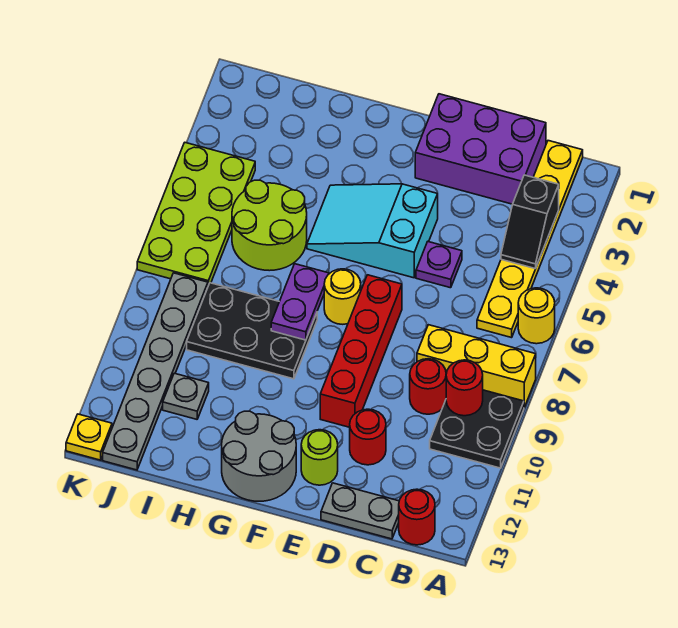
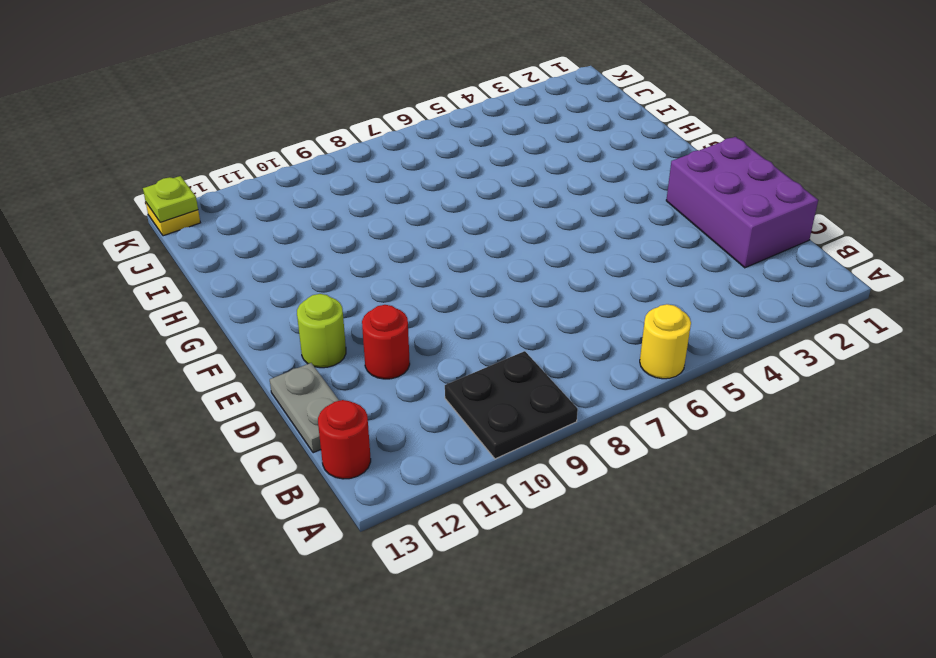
lime 1x1 plate [143,176,198,222] -> none
none -> yellow 1x3 brick [417,325,536,407]
none -> yellow 1x6 plate [477,141,583,338]
none -> red 1x1 round brick [410,359,446,414]

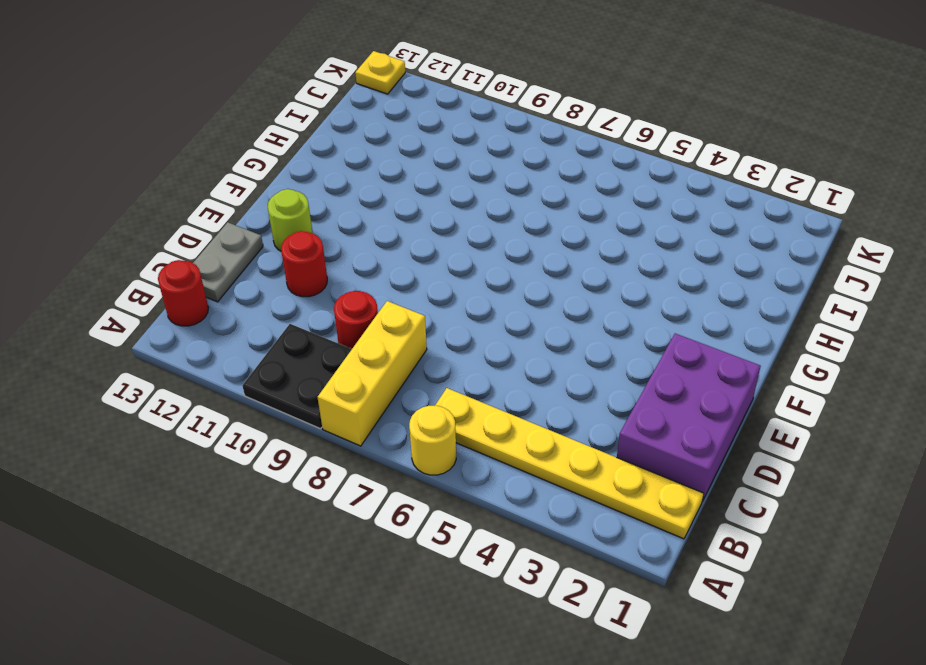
none -> purple 1x1 plate [416,242,462,288]
none -> cyan 2x3 slope [307,184,438,278]
none -> red 1x4 brick [320,275,402,427]

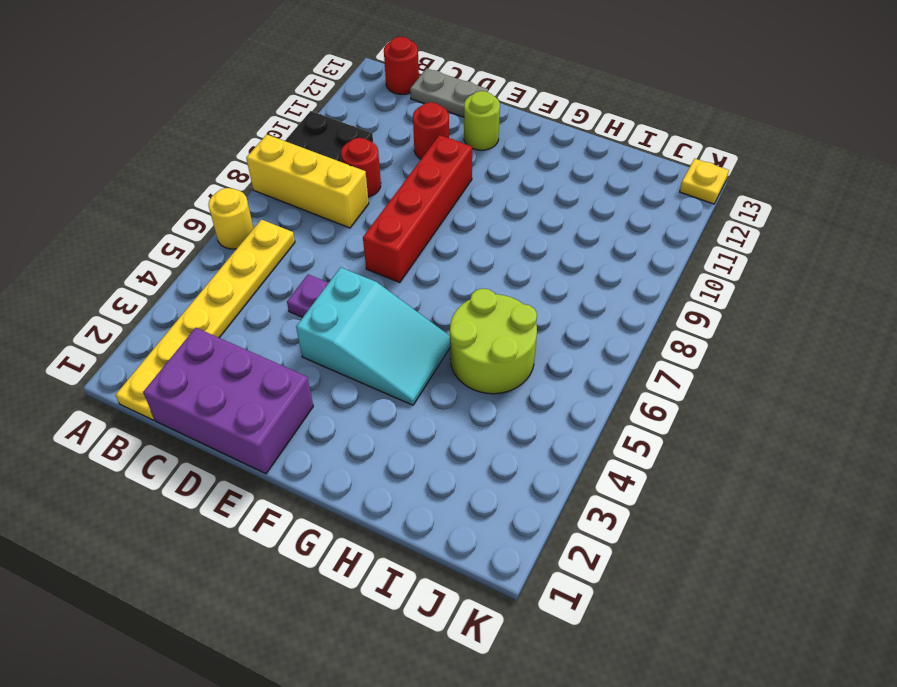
none -> yellow 1x1 round brick [324,269,361,324]
none -> grey 2x2 round brick [222,411,296,501]
none -> black 2x3 plate [187,283,317,379]

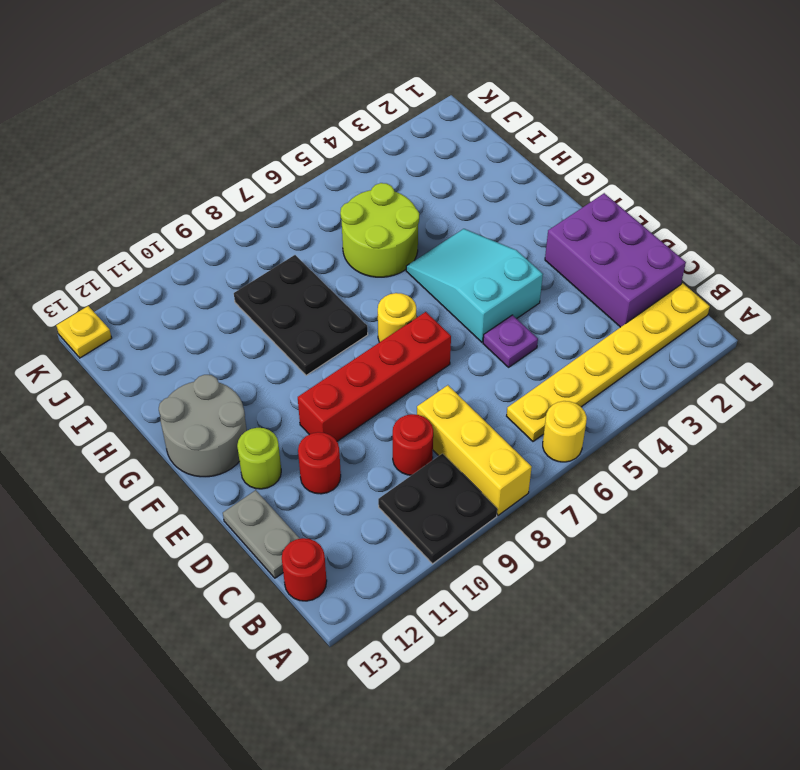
none -> grey 1x1 plate [163,373,209,419]
none -> lime 2x4 plate [137,143,255,286]
none -> grey 1x6 plate [103,273,208,470]

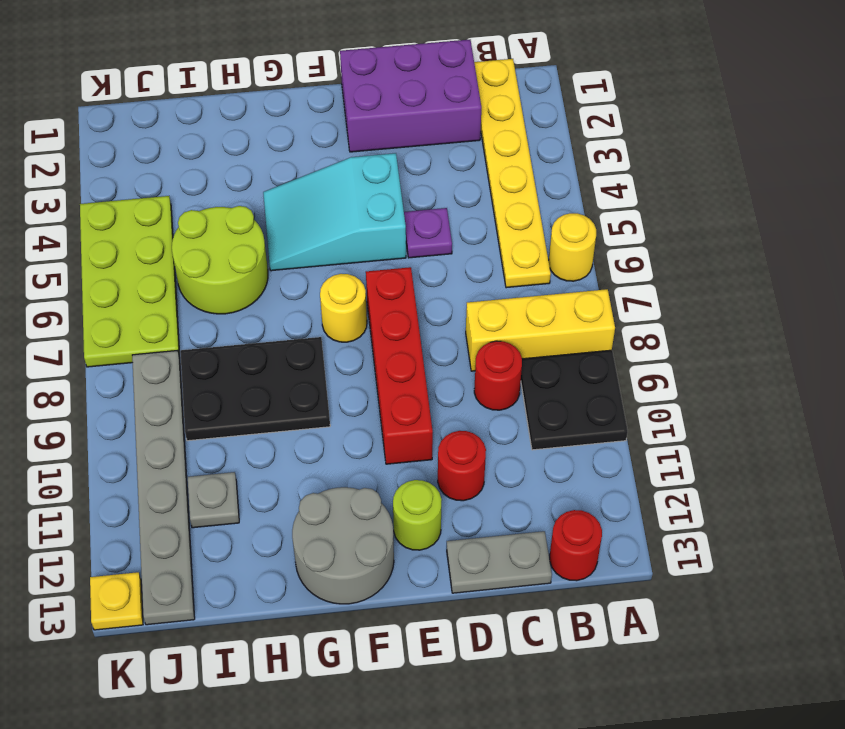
none -> black 1x2 slope [501,175,559,269]
none -> red 1x1 round brick [446,360,483,416]
none -> purple 1x2 plate [271,264,329,340]

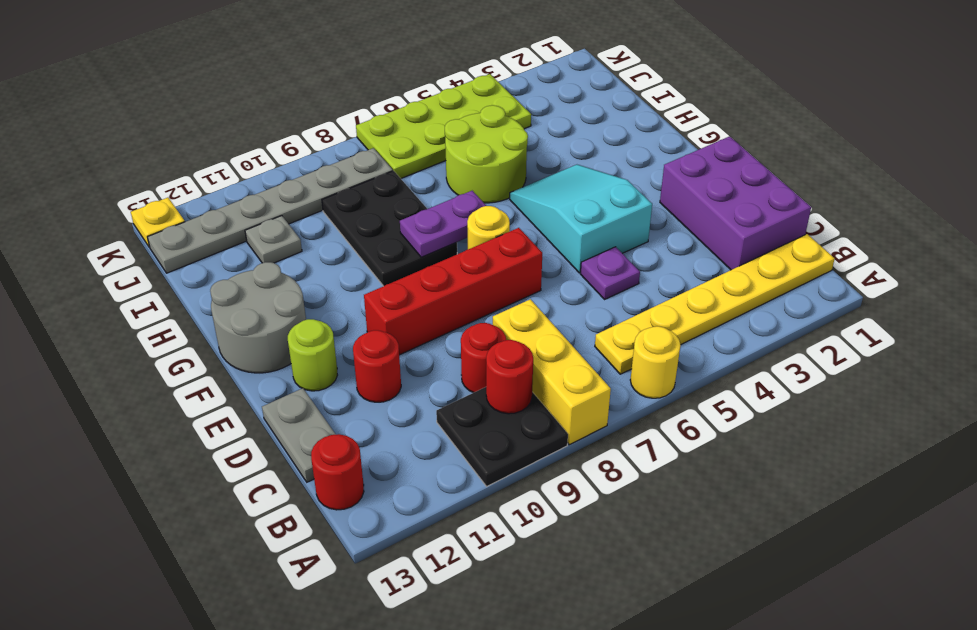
none -> black 1x2 slope [501,175,559,269]

